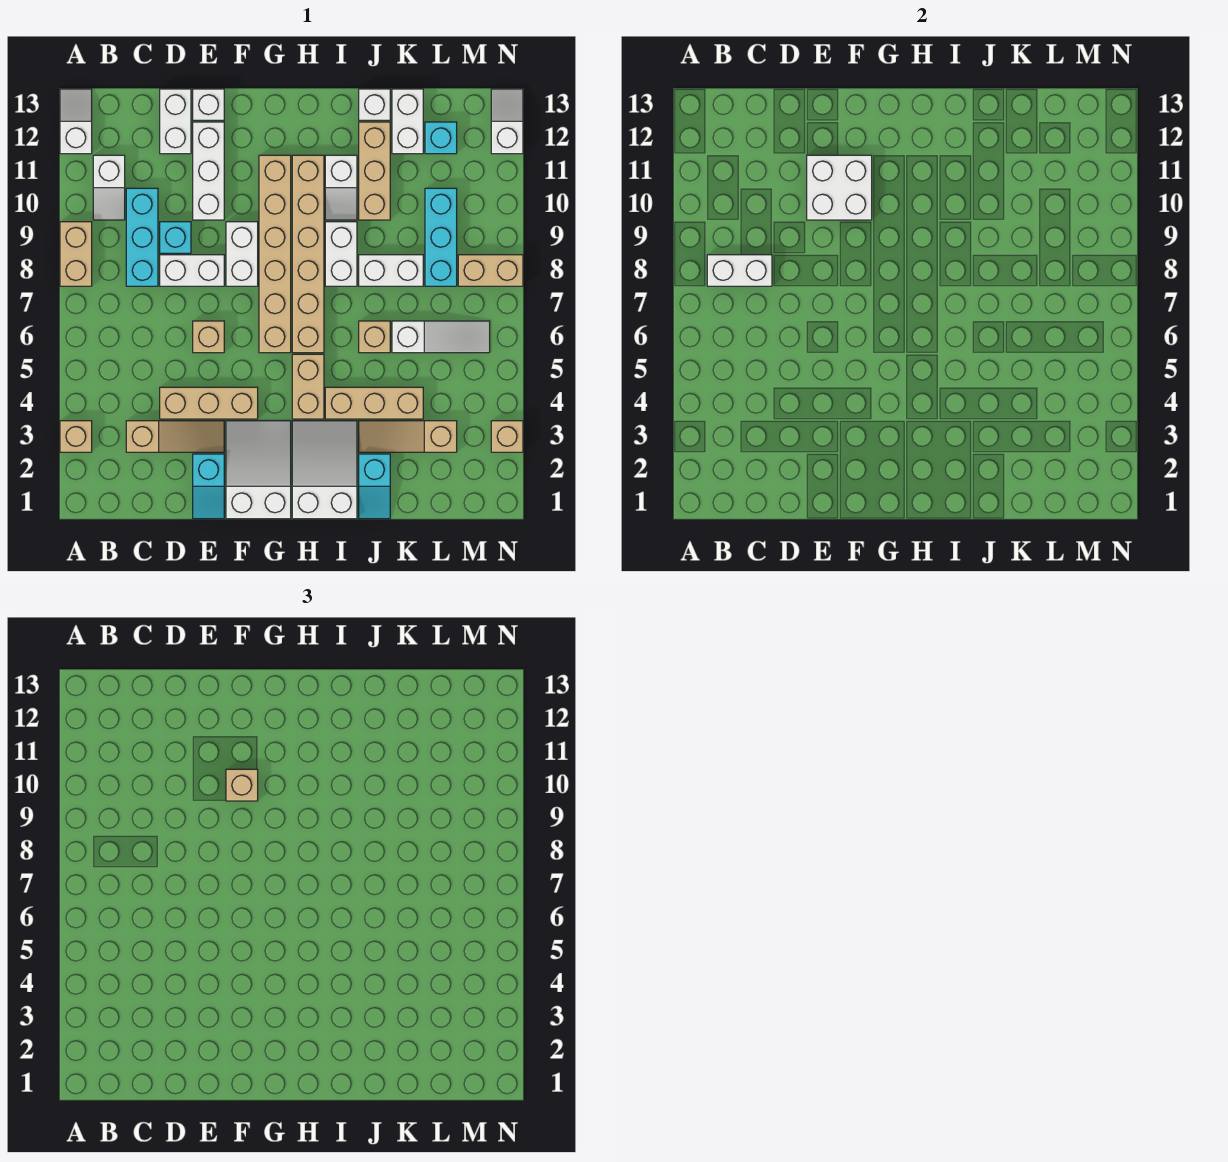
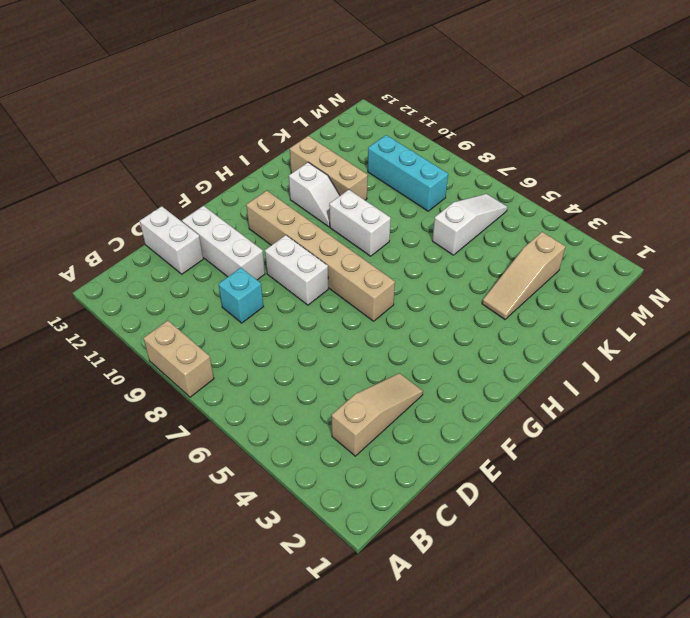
none -> tan 1x1 brick [60,421,92,452]
none -> white 1x2 slope [60,89,92,154]
none -> white 1x2 slope [93,155,125,220]
none -> cyan 1x3 brick [126,188,158,286]

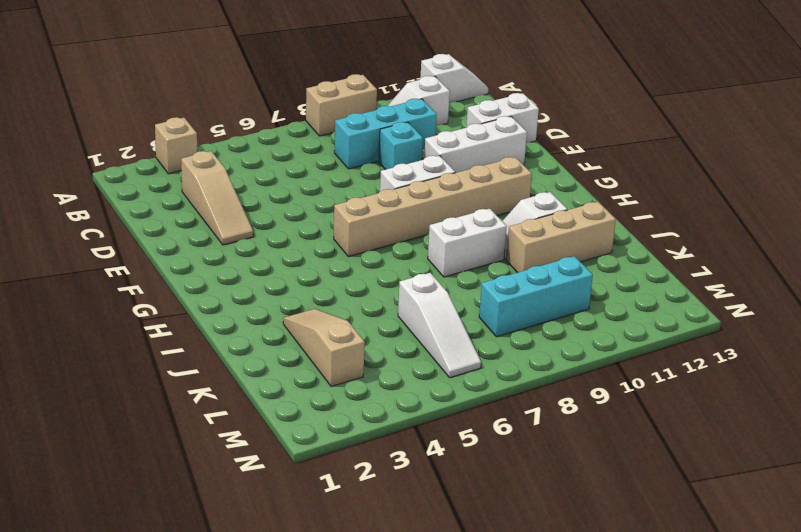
none -> tan 1x3 brick [160,387,258,419]
none -> white 1x2 brick [160,255,224,286]
none -> cyan 1x2 slope [193,454,224,519]
none -> tan 1x1 brick [193,321,224,353]

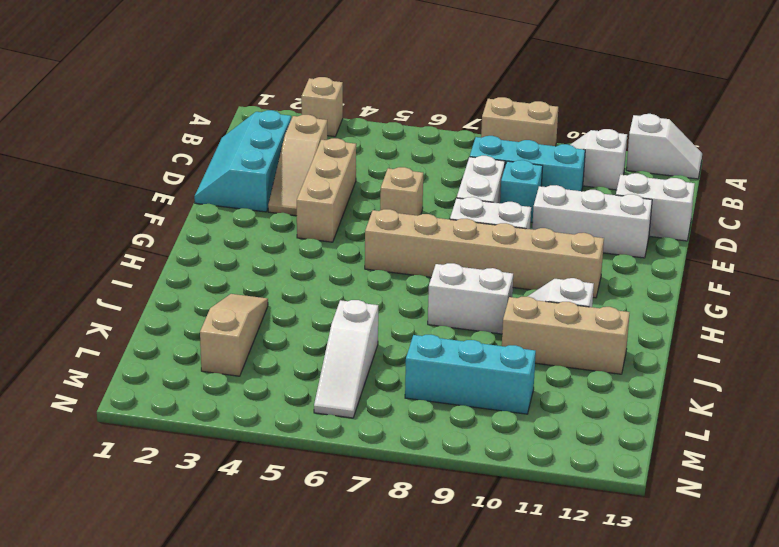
cyan 2x3 slope [194,110,291,212] -> cyan 1x2 slope [193,454,224,519]
none -> white 1x1 brick [193,89,224,120]
none -> white 2x3 slope [226,421,291,519]
none -> white 2x3 slope [292,421,357,519]
none -> tan 1x2 brick [292,354,324,419]

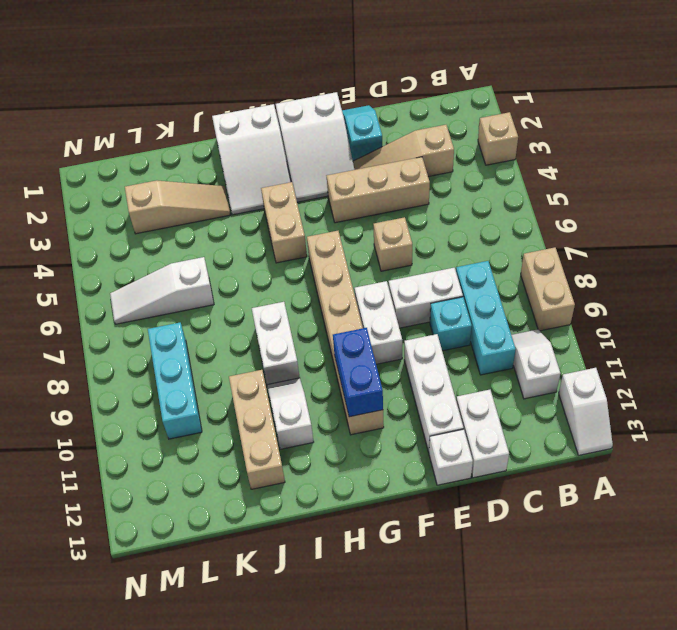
blue 1x2 brick [333,328,383,417] -> none
none -> tan 1x6 brick [292,155,324,353]
none -> tan 1x3 brick [325,387,423,419]
none -> cyan 1x2 slope [359,454,390,519]
none -> tan 1x1 brick [359,321,390,353]

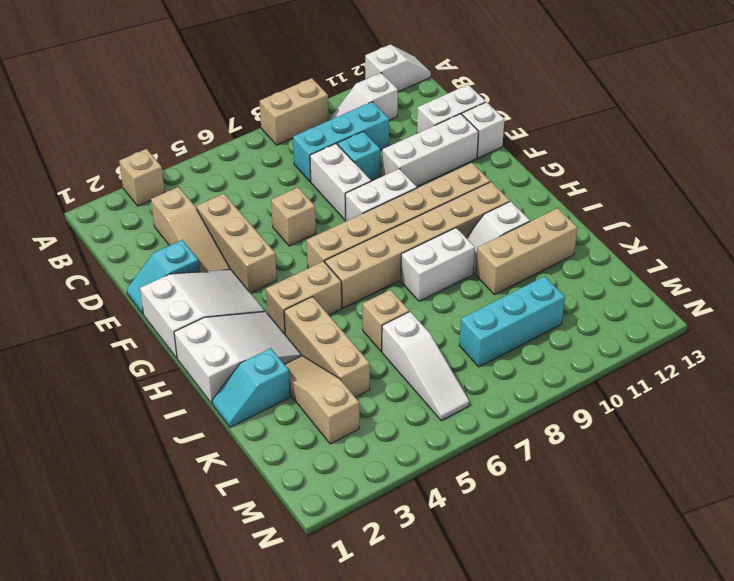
none -> white 1x2 brick [359,255,423,286]
none -> white 1x1 brick [359,89,390,120]
none -> white 1x2 brick [392,89,423,154]
none -> cyan 1x1 brick [425,122,457,154]

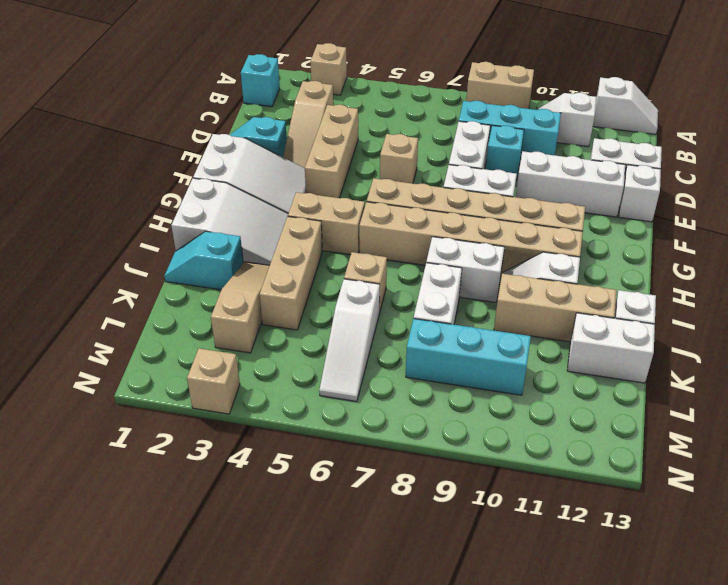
cyan 1x1 brick [241,54,280,107] -> cyan 1x1 brick moved to [425,122,457,154]
none -> tan 1x2 brick [458,255,523,286]
none -> white 1x2 slope [491,89,523,154]
none -> white 1x2 brick [707,255,772,286]
none -> white 2x2 brick [807,155,872,220]

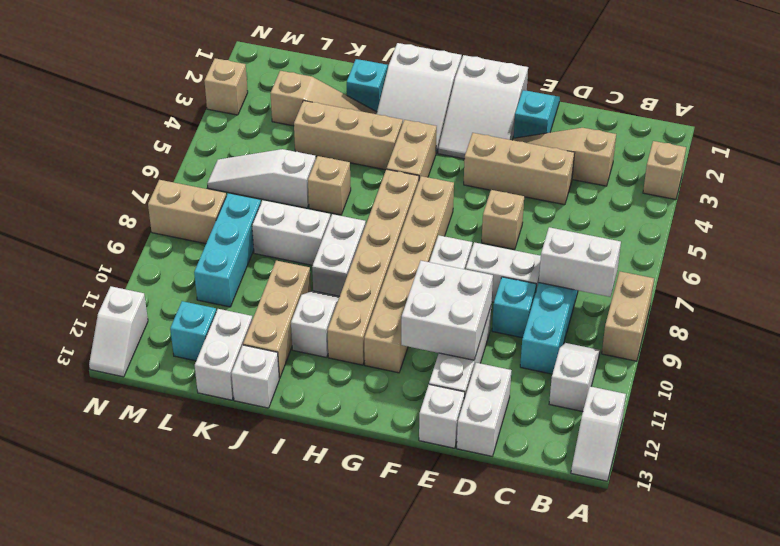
none -> tan 1x1 brick [226,769,258,801]

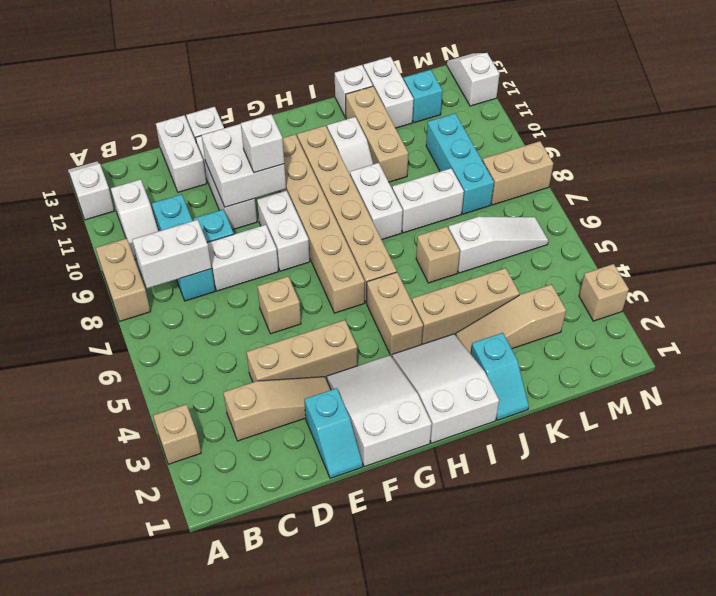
white 1x1 brick [241,114,284,173] -> tan 1x1 brick [226,769,258,801]

